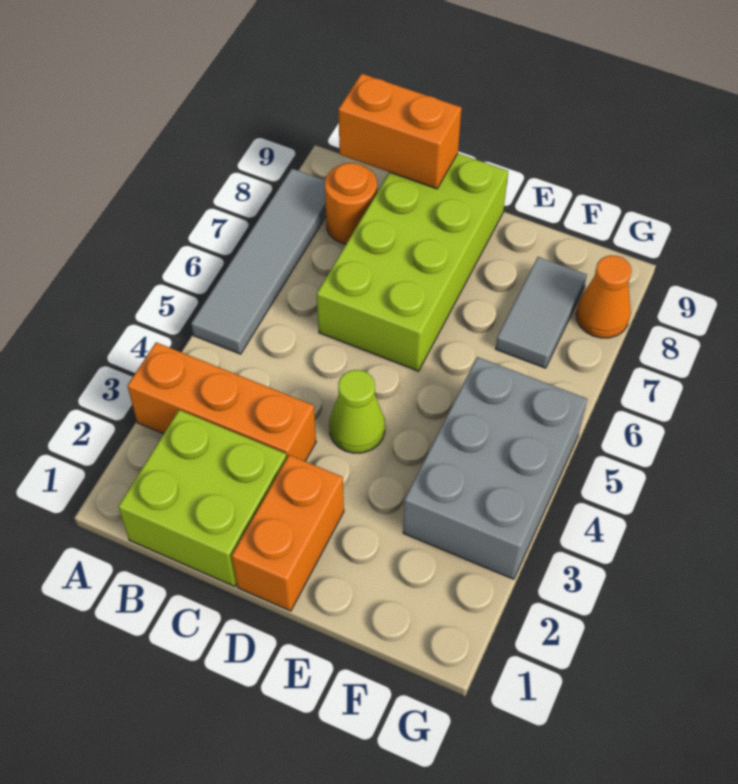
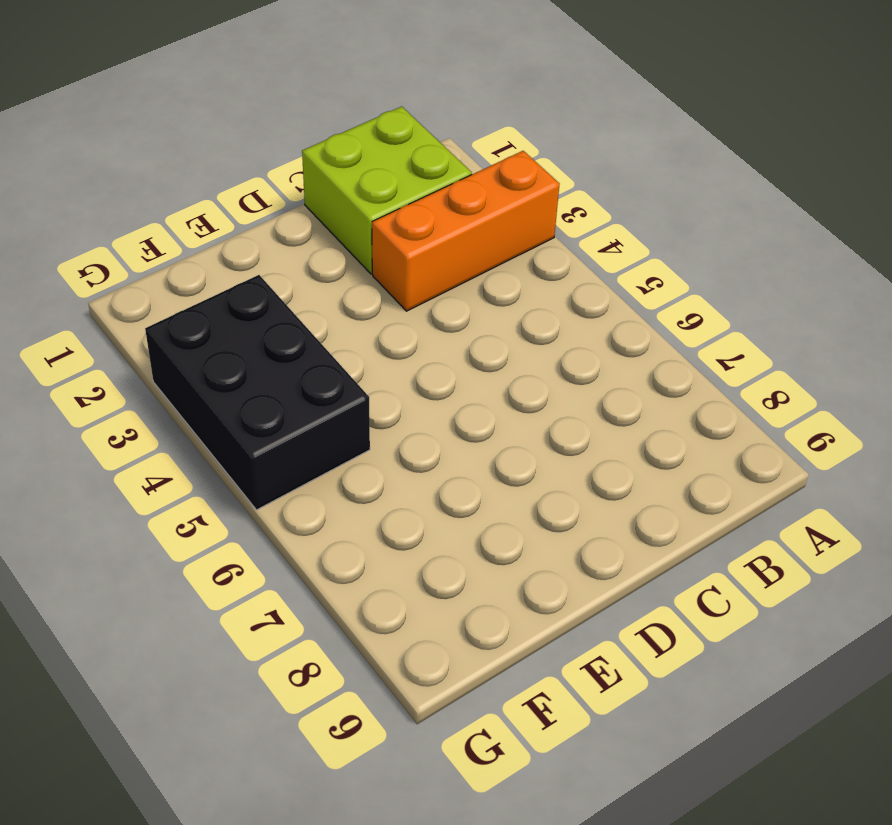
black 2x3 brick [145,275,370,510] -> grey 2x3 brick [403,357,587,579]
none -> grey 1x4 tile [191,169,326,354]
none -> orange 1x1 round brick [325,163,377,244]

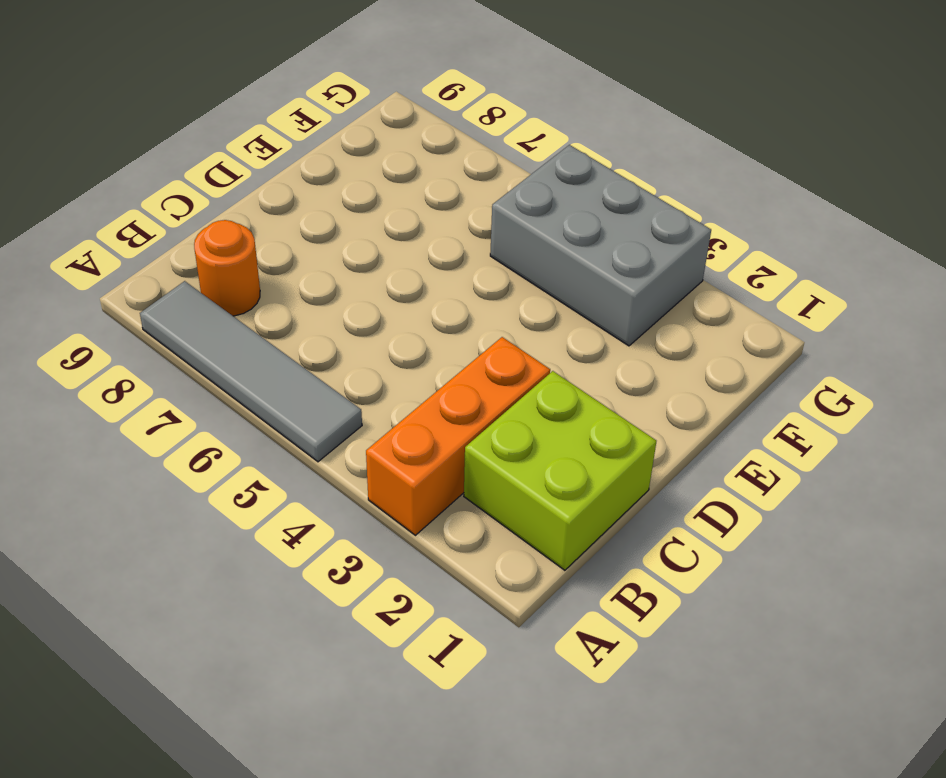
none -> lime 2x4 brick [317,153,508,371]
none -> orange 1x2 brick [232,455,344,611]

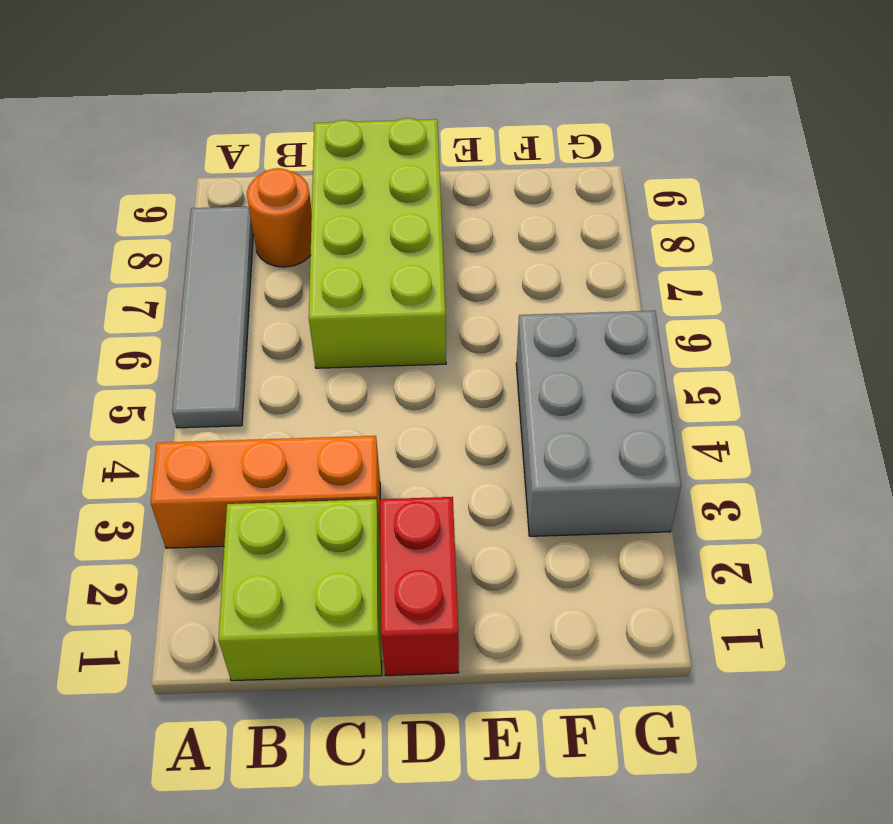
red 1x2 brick [380,497,459,675] -> orange 1x2 brick [232,455,344,611]
none -> lime 1x1 cone [329,370,385,453]
none -> grey 1x2 tile [496,257,587,368]

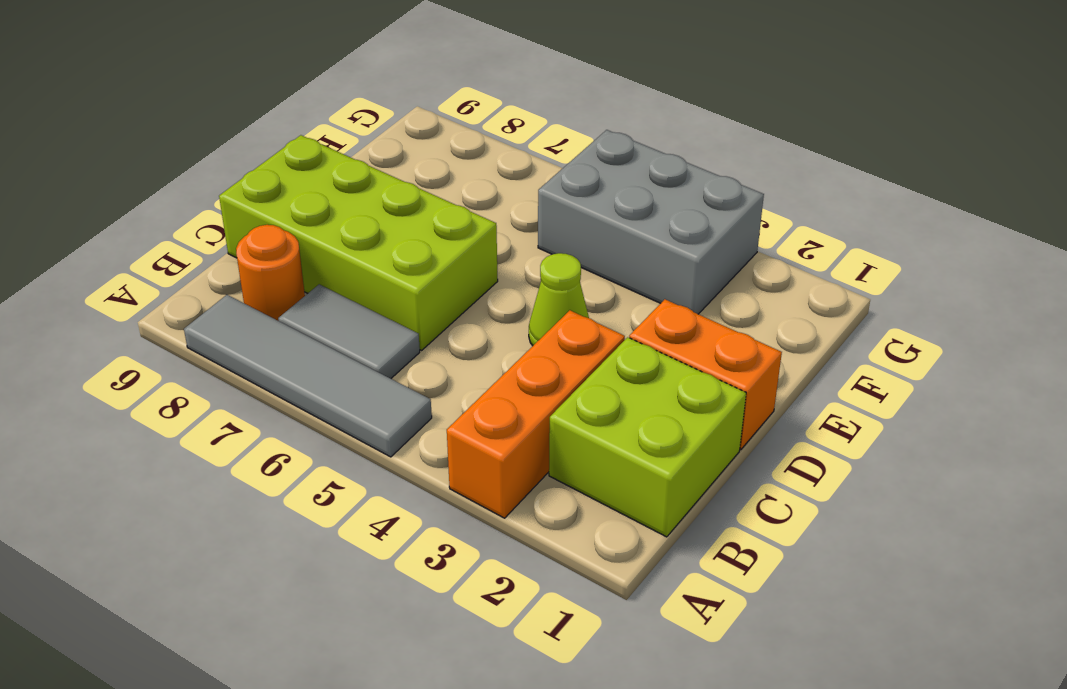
grey 1x2 tile [278,284,420,379] -> grey 1x2 tile moved to [496,257,587,368]
none -> orange 1x1 cone [576,255,631,338]
none -> orange 1x2 brick [338,74,461,189]

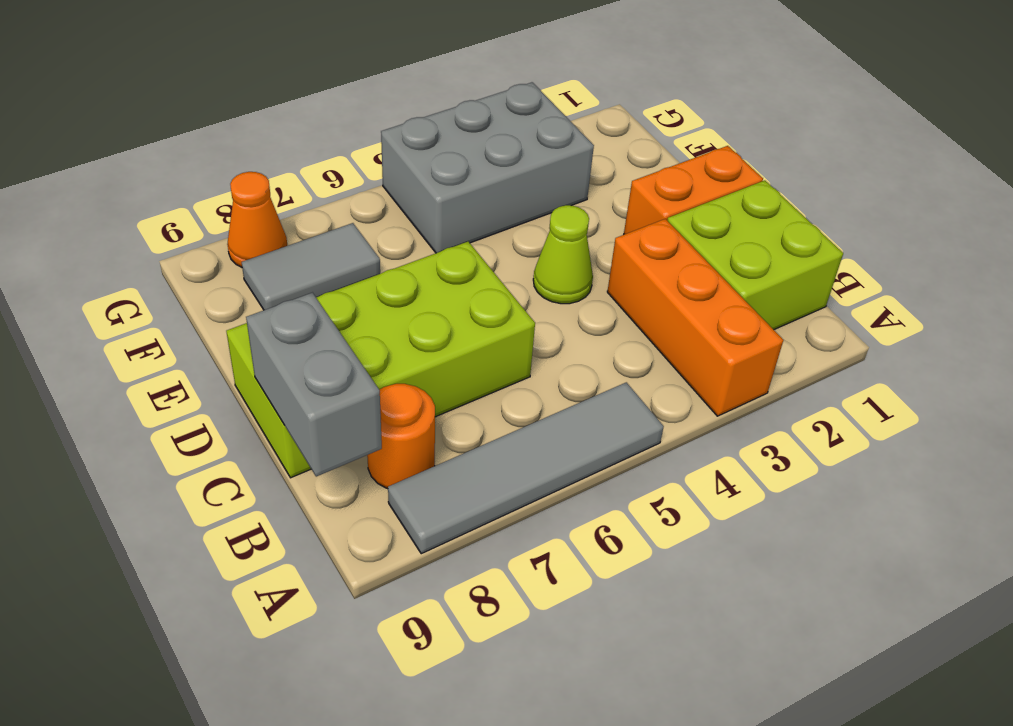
grey 1x2 brick [246,293,382,477] -> orange 1x2 brick [338,74,461,189]

